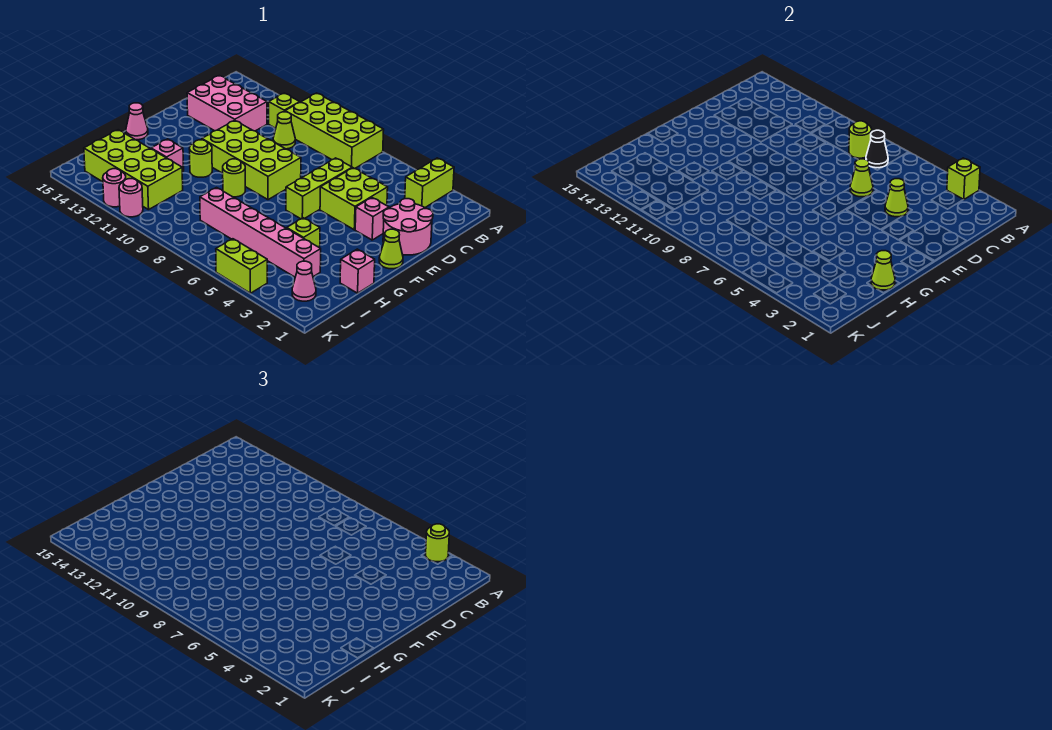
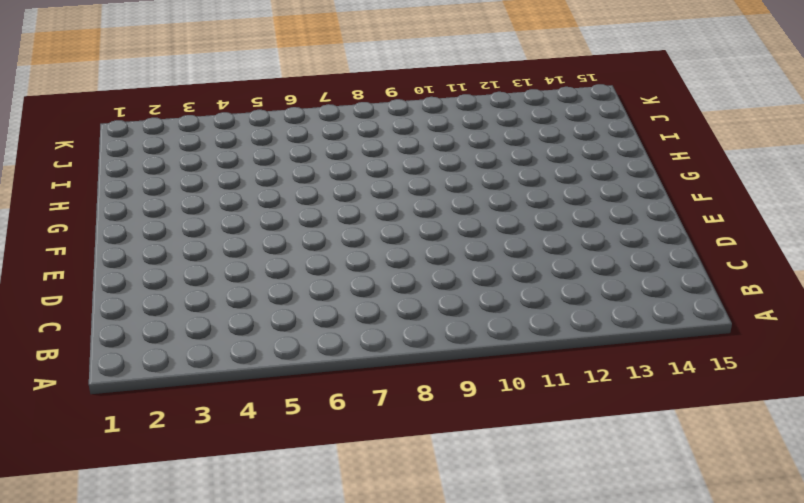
none -> lime 1x2 brick [405,158,454,207]
none -> lime 2x4 brick [285,93,384,169]
none -> lime 1x1 brick [269,93,300,128]
none -> lime 1x1 cone [273,112,295,149]

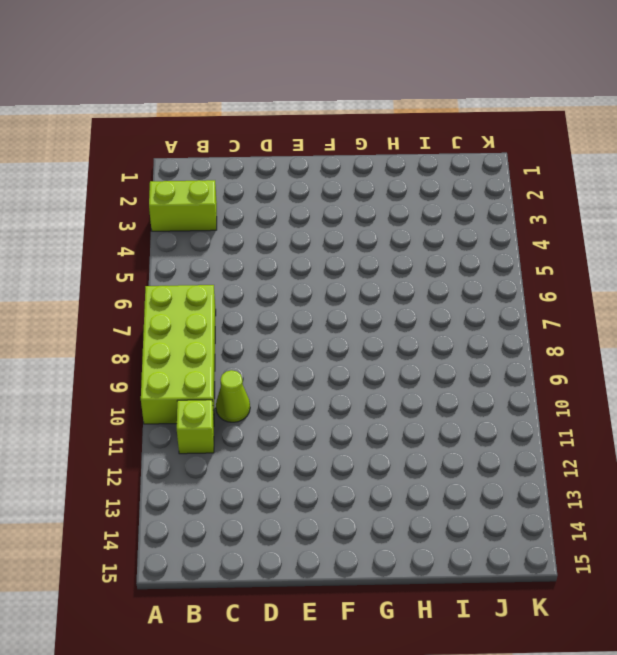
none -> pink 2x3 brick [187,75,267,131]
none -> pink 2x2 round brick [383,199,433,255]
none -> lime 2x2 brick [320,168,388,230]
none -> lime 1x3 brick [286,158,352,219]

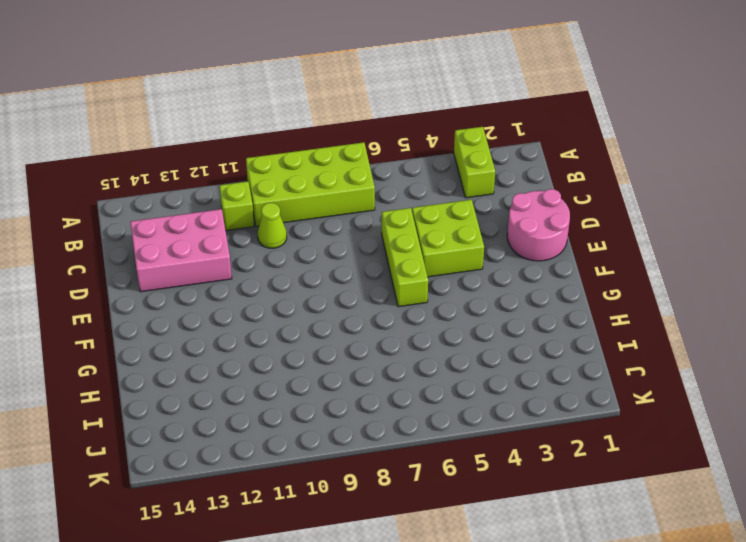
none -> pink 1x1 brick [355,198,389,240]
none -> lime 2x4 brick [202,120,301,200]
none -> lime 1x1 cone [379,229,403,269]
none -> lime 1x1 round brick [223,159,245,197]

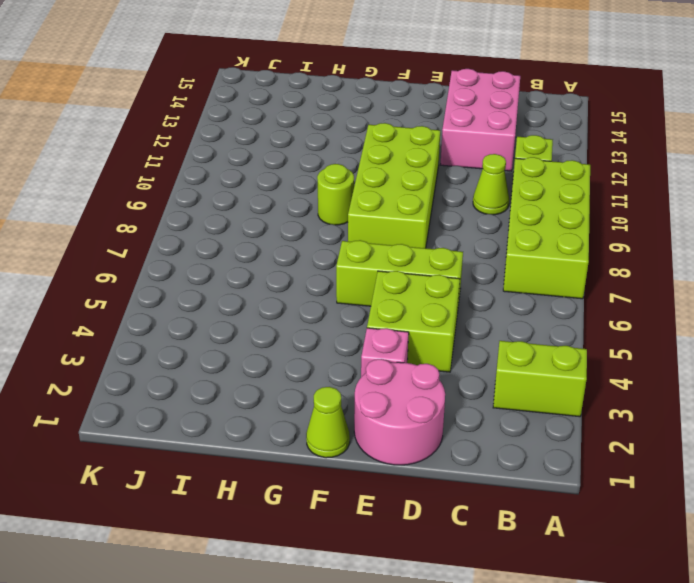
none -> lime 1x1 round brick [190,140,212,177]
none -> pink 1x1 cone [126,103,148,140]
none -> pink 1x1 brick [340,249,375,293]
none -> lime 1x1 brick [287,218,320,248]

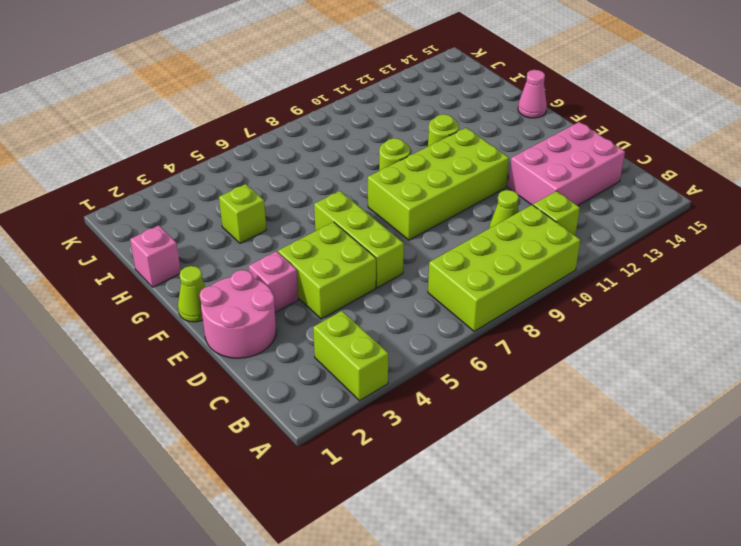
none -> pink 1x1 brick [151,139,184,172]
none -> pink 1x6 brick [200,188,321,277]
none -> lime 2x4 brick [84,130,183,210]
none -> pink 1x1 cone [292,261,316,301]

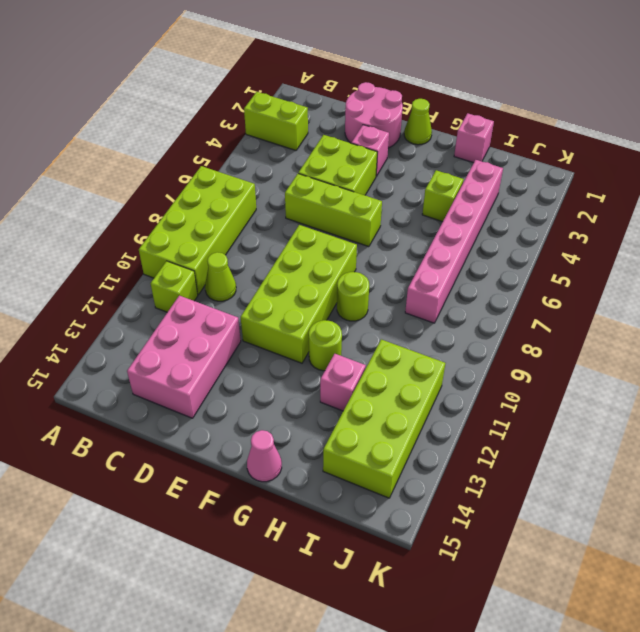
none -> pink 1x1 cone [292,261,316,301]
none -> lime 1x2 brick [216,239,267,293]
none -> pink 1x1 round brick [119,179,143,217]
none -> pink 1x1 round brick [103,169,126,207]

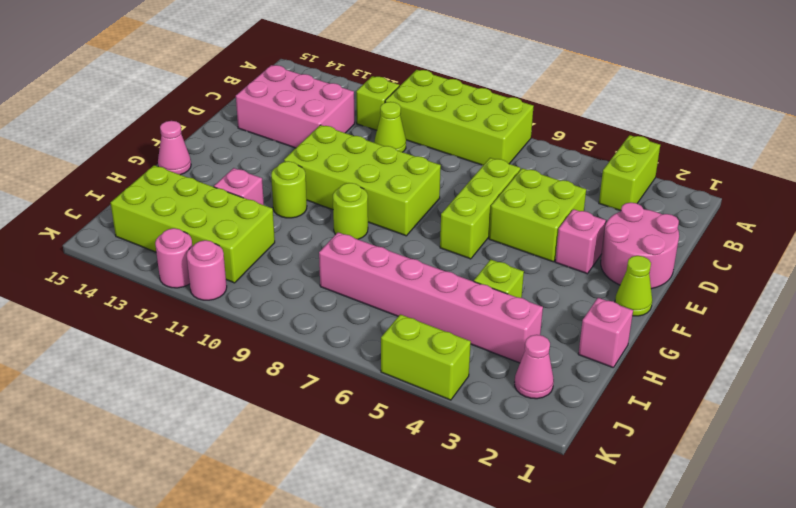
none -> lime 1x1 brick [947,158,980,199]
none -> black 1x1 cone [866,130,888,168]
none -> lime 1x1 round brick [849,121,872,158]
none -> lime 1x1 cone [885,179,908,217]

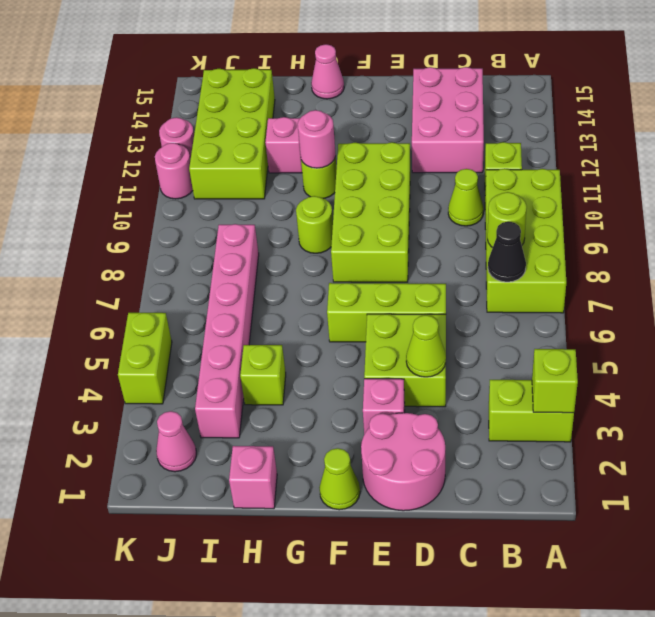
pink 1x1 round brick [298,110,336,168] -> none
none -> lime 1x1 cone [850,159,873,197]
none -> lime 1x1 cone [871,251,895,290]
none -> lime 1x1 round brick [426,524,449,562]

